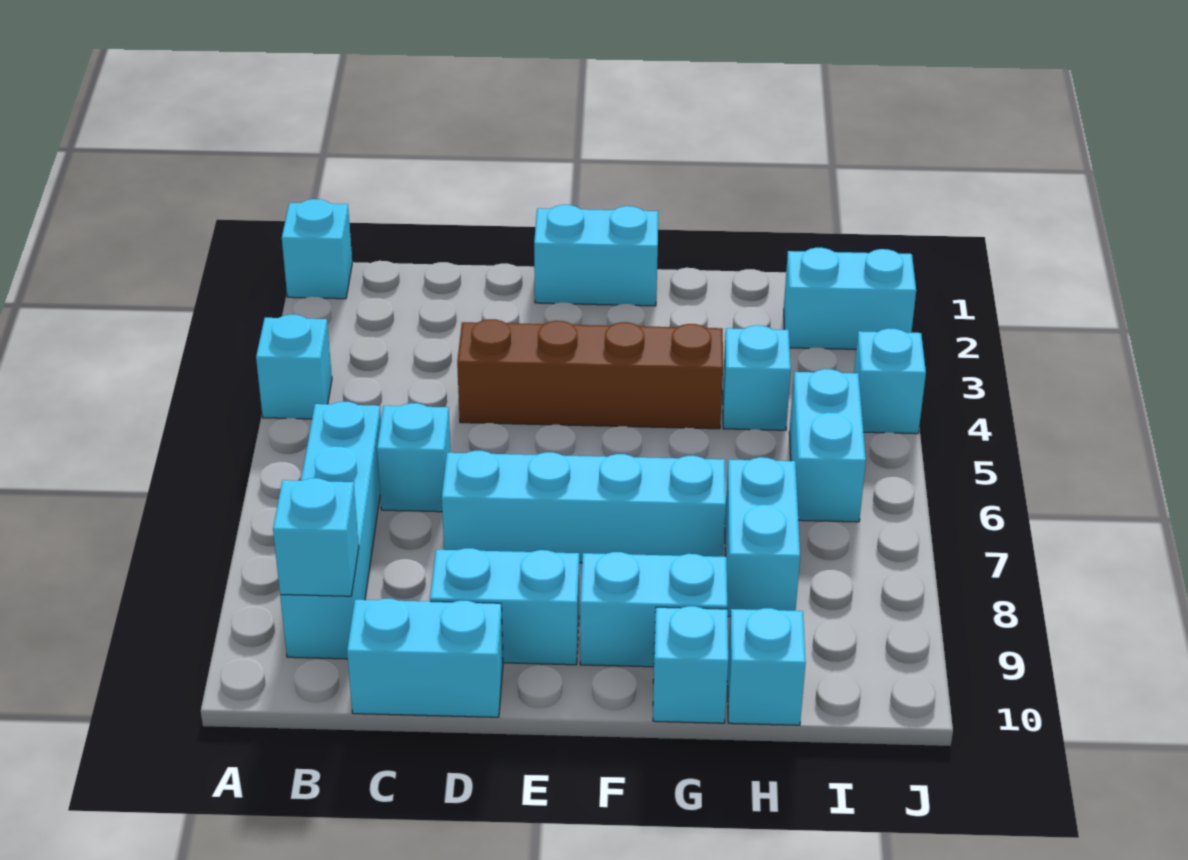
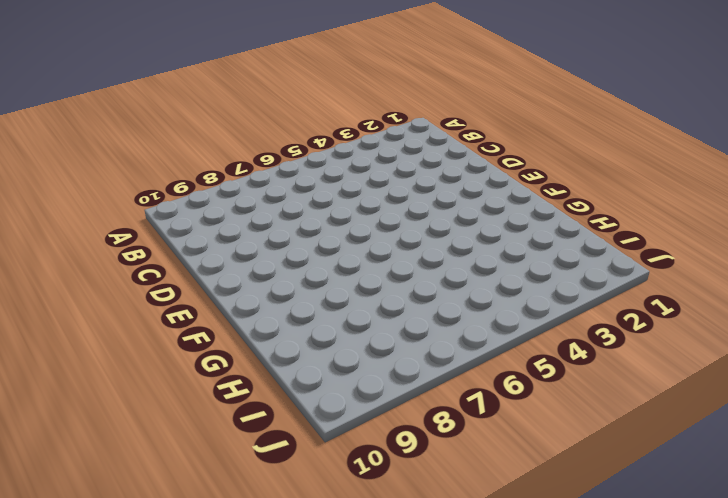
none -> cyan 1x1 brick [282,199,352,299]
none -> cyan 1x1 brick [256,315,332,419]
none -> cyan 1x4 brick [280,402,381,659]

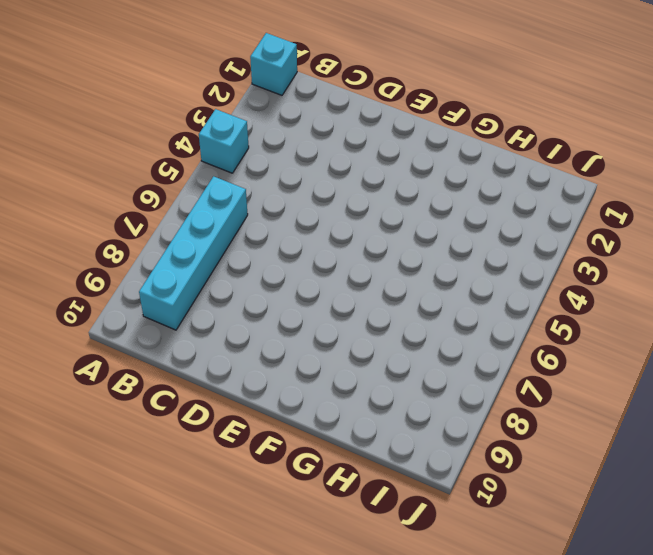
none -> cyan 1x1 brick [377,403,451,512]
none -> cyan 1x2 brick [347,599,503,717]
none -> brown 1x4 brick [457,319,723,429]

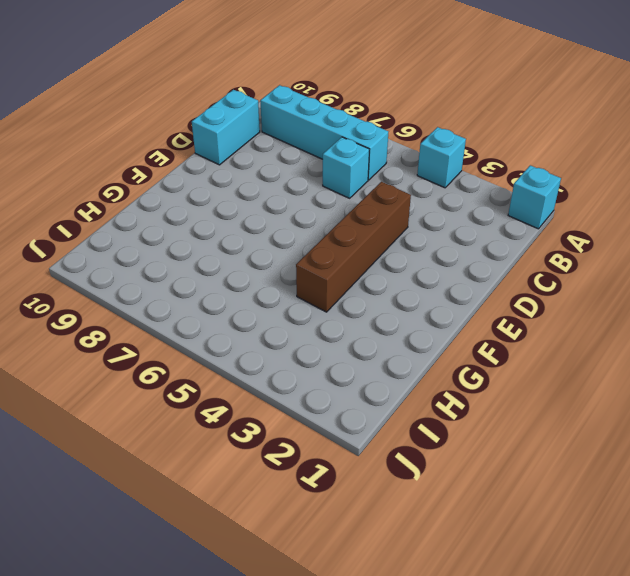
none -> cyan 1x4 brick [442,451,726,563]
none -> cyan 1x2 brick [430,548,579,665]
none -> cyan 1x2 brick [534,205,658,306]

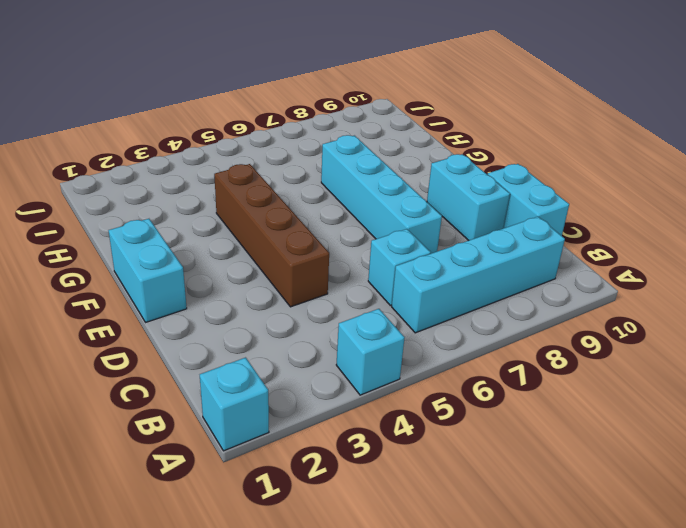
none -> cyan 1x2 brick [580,552,727,667]
none -> cyan 1x1 brick [653,606,728,723]
none -> cyan 1x1 brick [723,325,791,430]

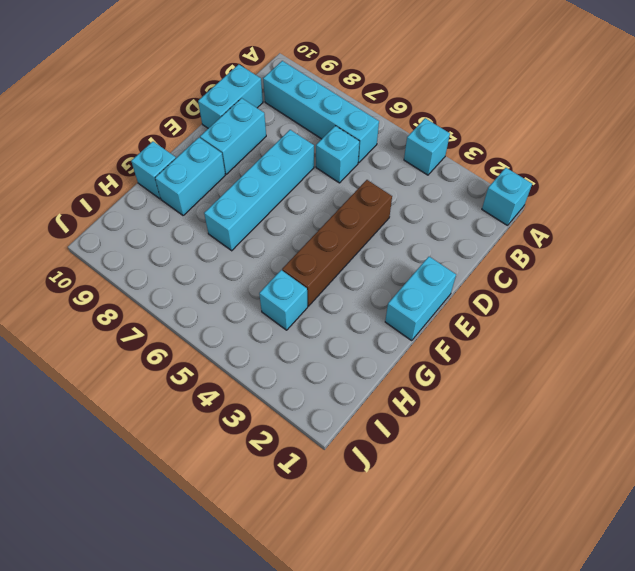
none -> cyan 1x2 brick [725,457,800,616]
none -> cyan 1x1 brick [727,608,806,725]
none -> cyan 1x2 brick [784,248,916,349]

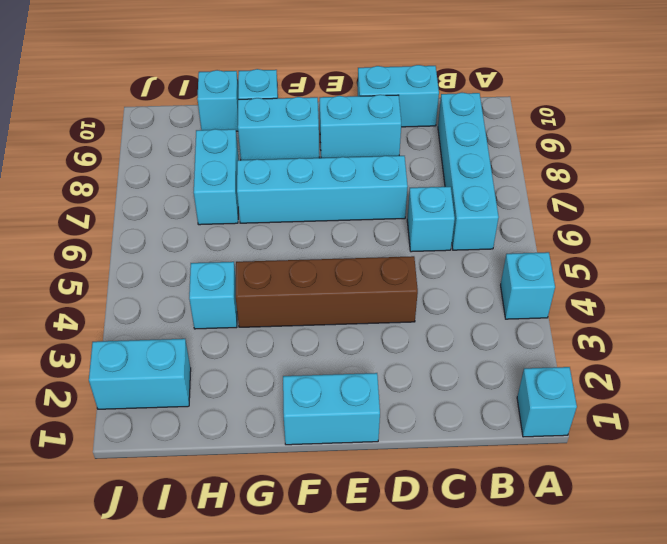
none -> cyan 1x2 brick [789,369,866,522]
none -> cyan 1x1 brick [854,328,926,434]
none -> cyan 1x1 brick [273,478,359,596]

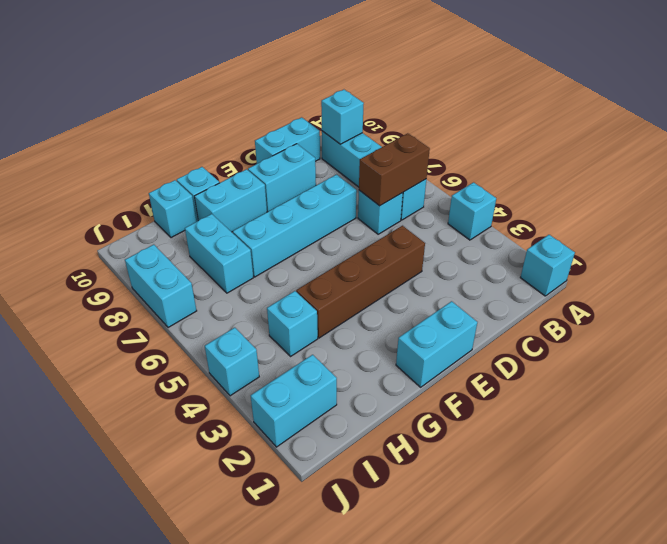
brown 1x2 brick [359,133,430,206] -> none
cyan 1x2 brick [125,245,197,328] -> cyan 1x2 brick moved to [789,369,866,522]

